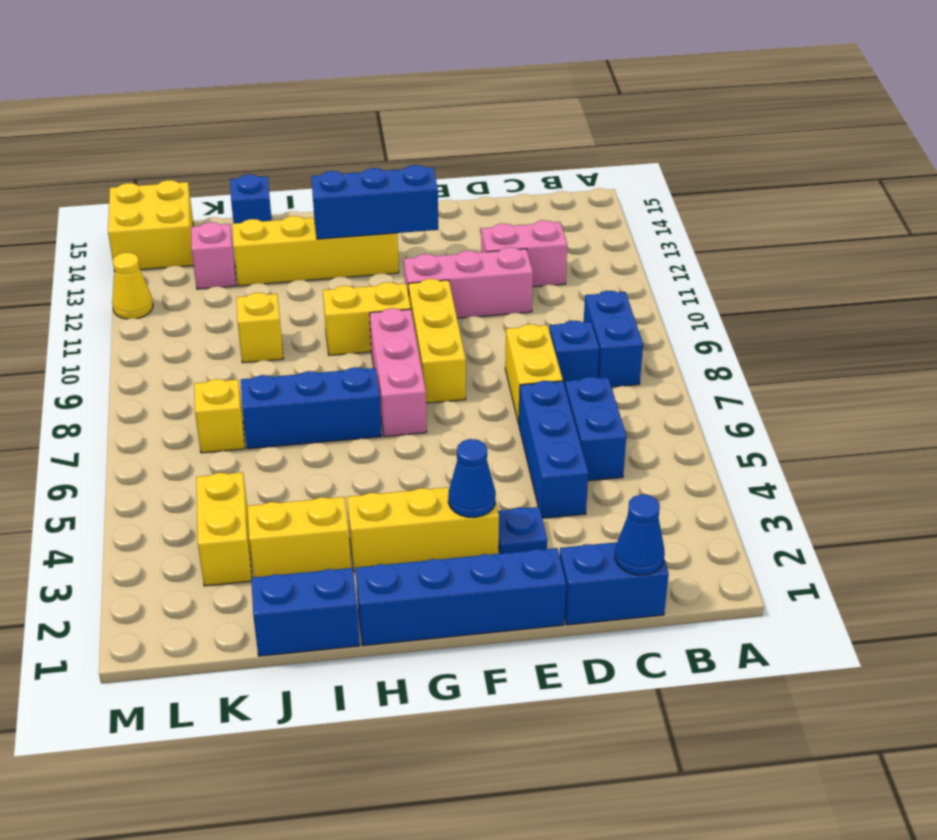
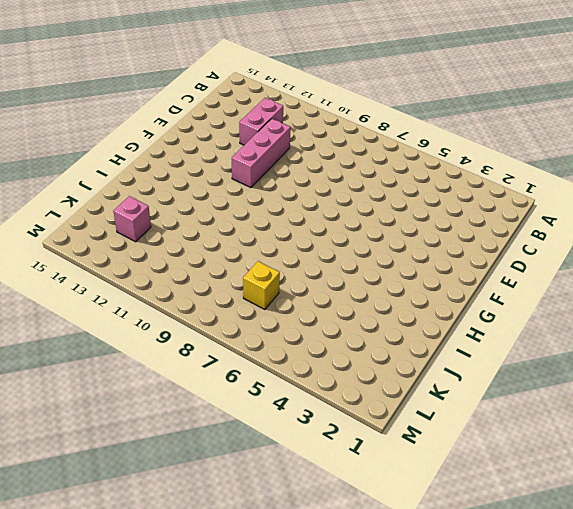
none -> blue 1x2 brick [584,291,643,387]
none -> blue 1x2 brick [560,542,669,625]
none -> blue 1x2 brick [565,377,626,481]

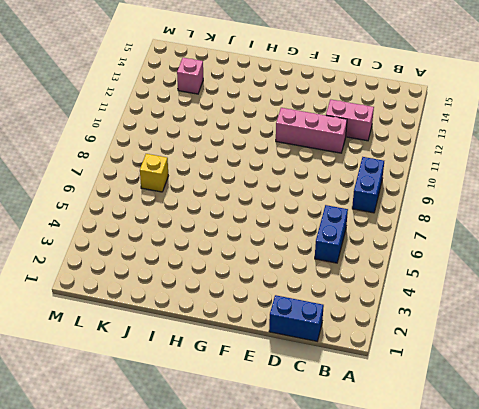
none -> blue 1x1 brick [550,321,599,386]
none -> blue 1x3 brick [519,381,588,518]
none -> yellow 1x2 brick [505,324,563,424]

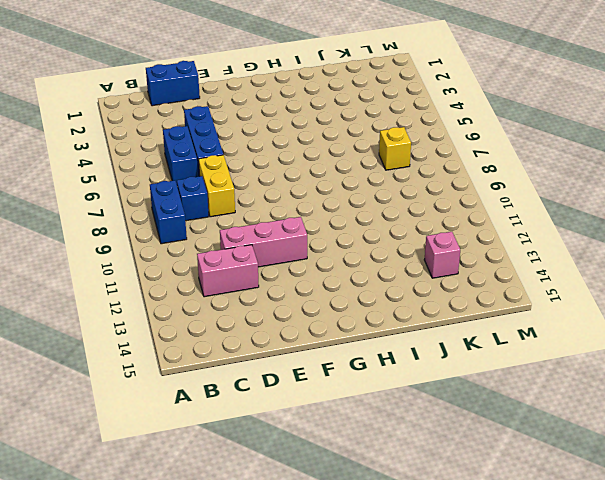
none -> blue 1x4 brick [355,548,566,646]
none -> blue 1x1 plate [498,507,547,554]
none -> yellow 1x3 brick [347,487,499,571]

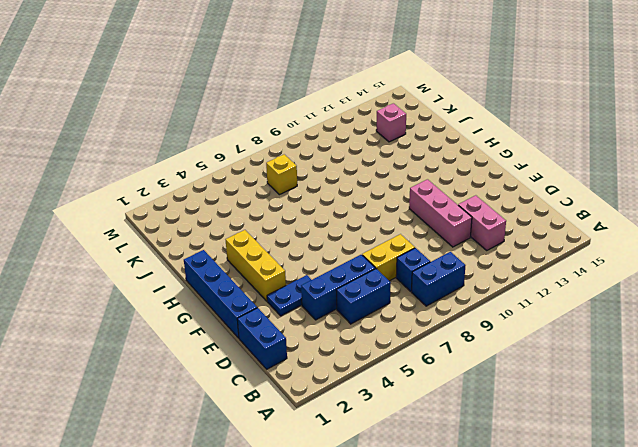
blue 1x2 plate [267,275,311,316] -> blue 1x1 plate [498,507,547,554]
none -> yellow 1x3 brick [408,279,466,403]
none -> pink 1x3 brick [370,308,427,437]
none -> yellow 1x2 brick [323,282,411,355]

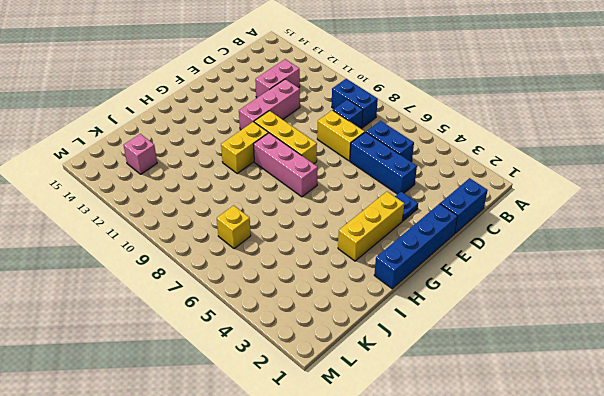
none -> yellow 1x4 brick [232,216,399,286]
none -> blue 1x3 brick [241,367,382,449]
none -> blue 1x2 brick [251,568,360,656]

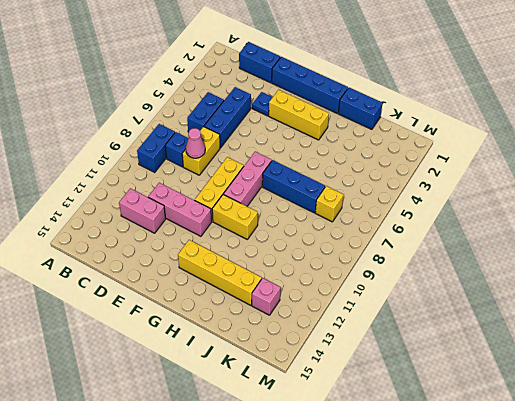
pink 1x1 cone [186,128,205,158] -> none
none -> yellow 1x2 brick [247,497,351,577]
none -> yellow 1x1 brick [236,293,283,363]
none -> blue 1x1 brick [230,174,272,224]

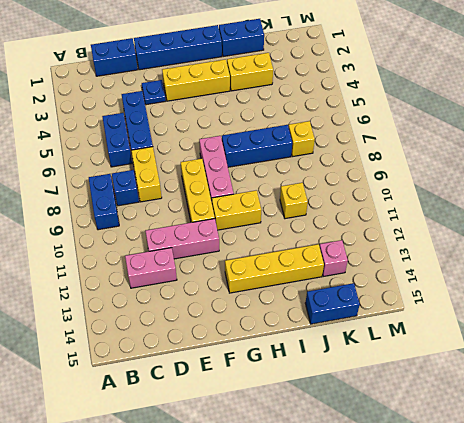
blue 1x2 brick [305,283,360,324] -> blue 1x1 brick [230,174,272,224]
none -> yellow 1x2 brick [196,472,252,586]
none -> yellow 2x2 brick [108,180,194,271]
none -> yellow 1x1 cone [112,253,153,319]

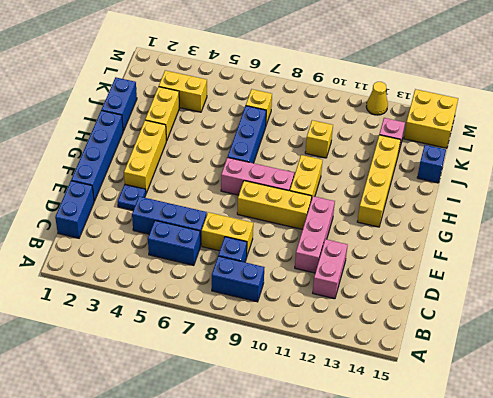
none -> blue 1x1 cone [615,495,665,575]
none -> blue 1x1 cone [448,439,496,517]
none -> blue 1x3 brick [311,165,438,239]

